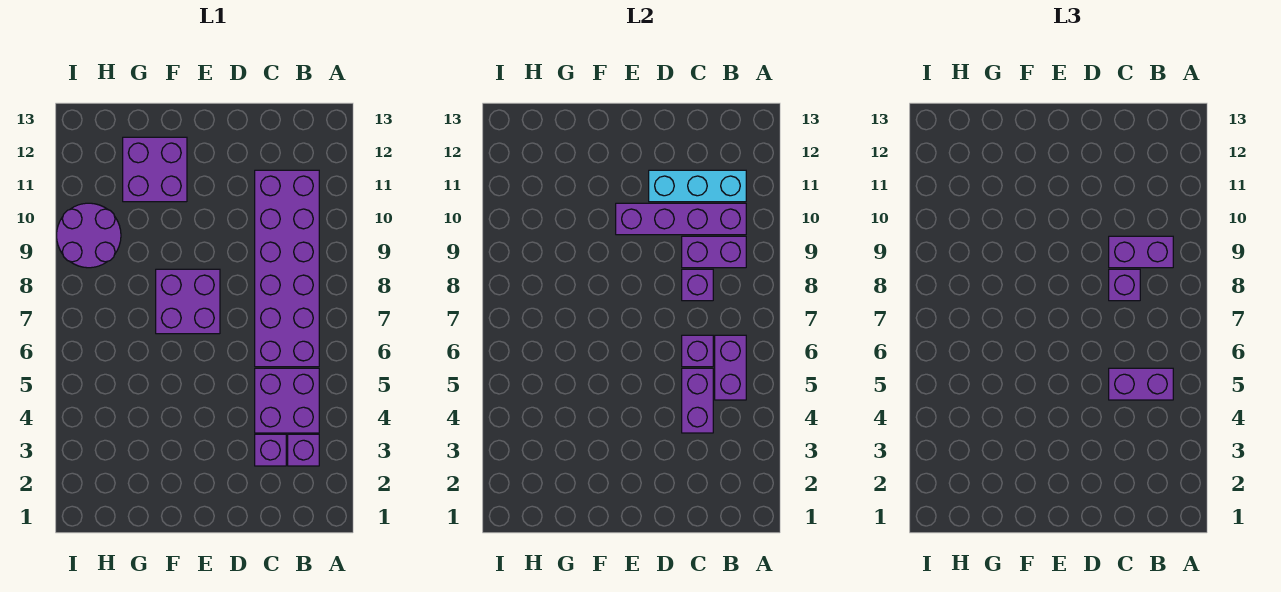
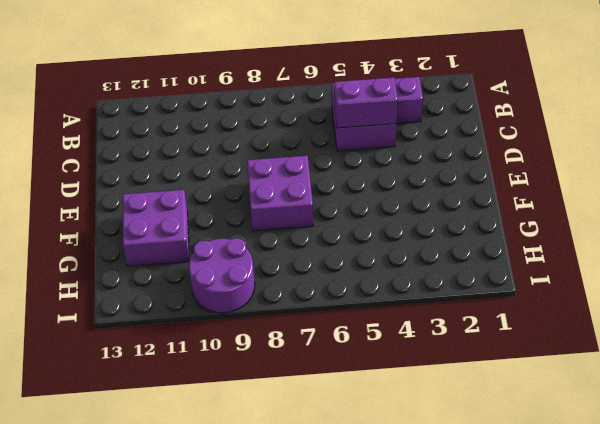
none -> purple 2x6 brick [255,170,319,367]
none -> purple 1x1 brick [255,434,286,466]
none -> purple 1x2 brick [715,335,746,400]

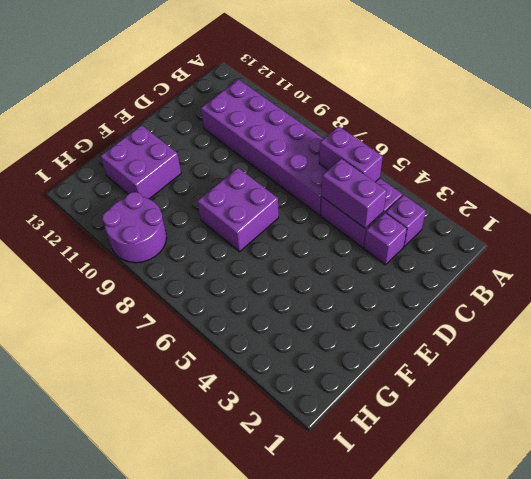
none -> purple 1x2 brick [682,236,746,268]
none -> purple 1x4 brick [616,203,746,235]
none -> cyan 1x3 brick [649,170,746,202]

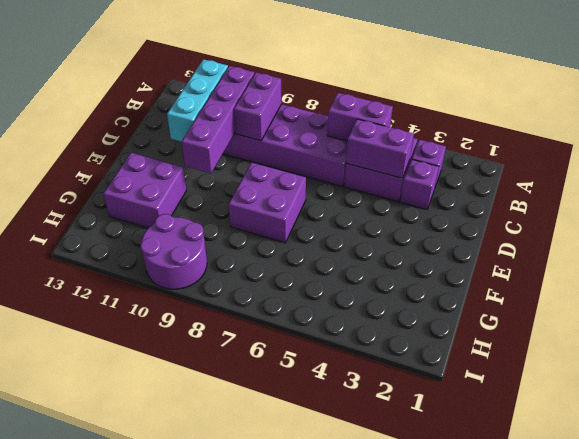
none -> purple 1x1 brick [682,335,713,367]
none -> purple 1x1 brick [682,269,713,301]
none -> purple 1x2 brick [1109,368,1173,400]

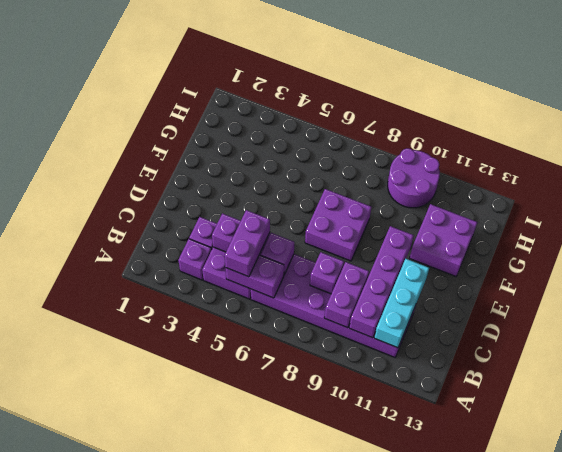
none -> purple 1x2 brick [1109,236,1173,268]
none -> purple 1x1 brick [1109,269,1140,301]

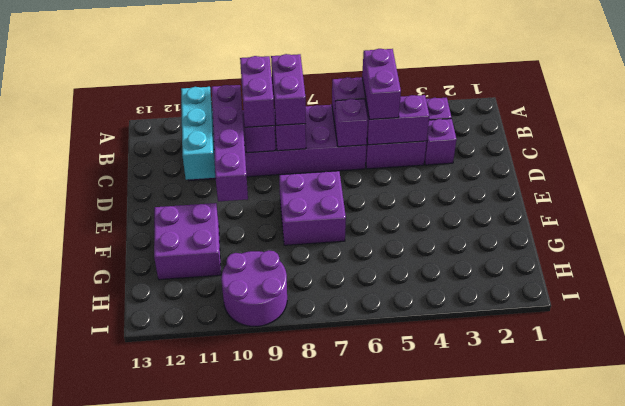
purple 1x2 brick [271,54,306,125] -> purple 1x1 brick [1109,269,1140,301]

